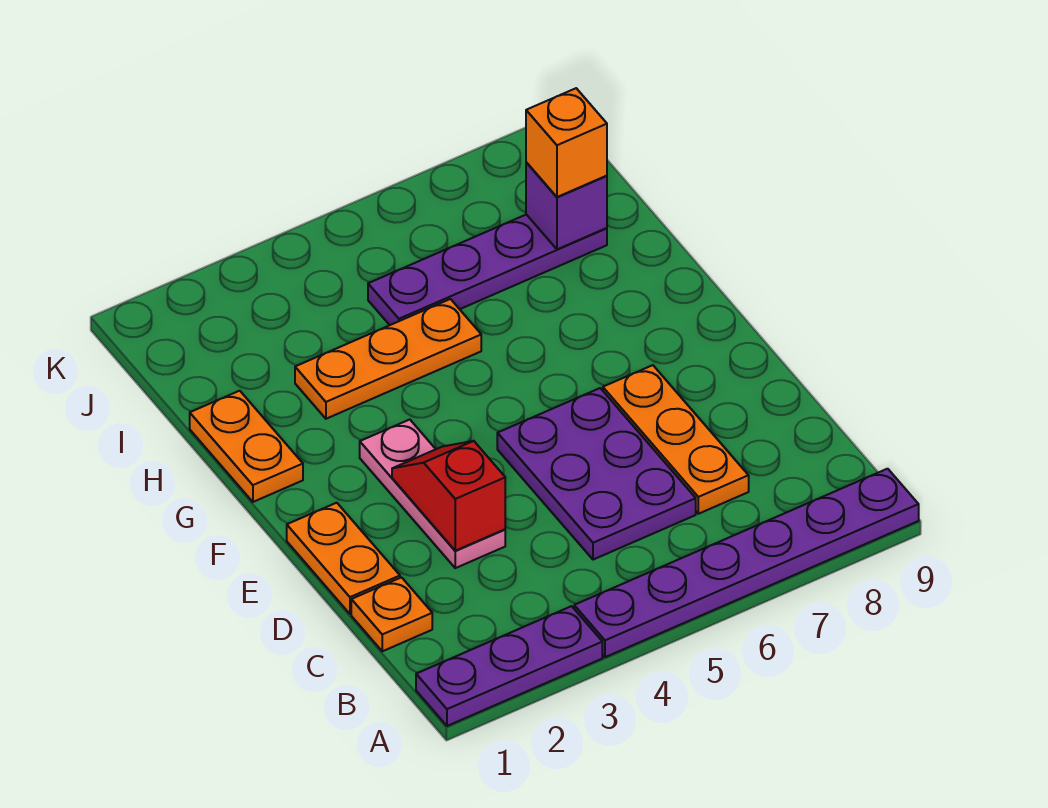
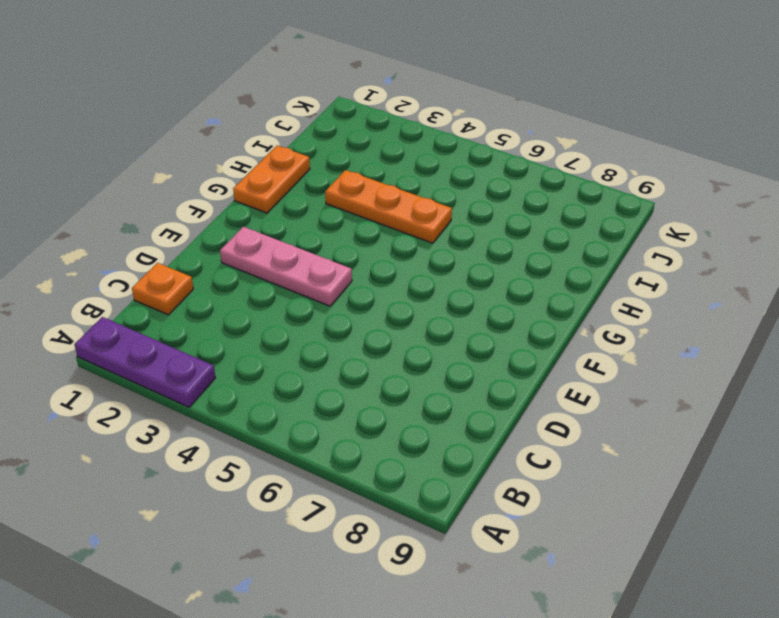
pink 1x3 plate [220,227,352,306] -> pink 1x3 plate turned to [360,420,505,568]
none -> purple 1x6 plate [574,469,919,657]
none -> purple 2x3 plate [497,388,696,560]
none -> orange 1x3 plate [603,365,749,514]

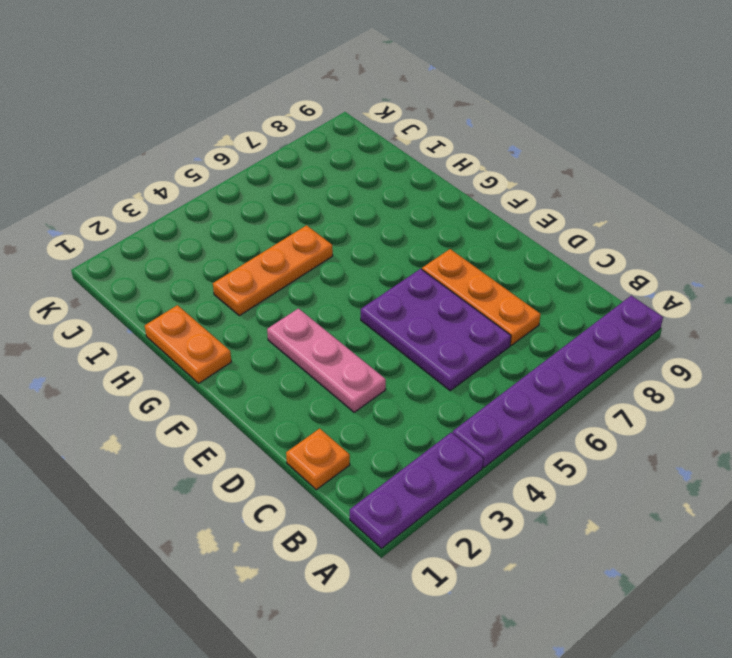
none -> orange 1x2 plate [287,503,400,614]
none -> purple 1x4 plate [368,215,607,325]
none -> red 1x2 slope [392,441,505,551]

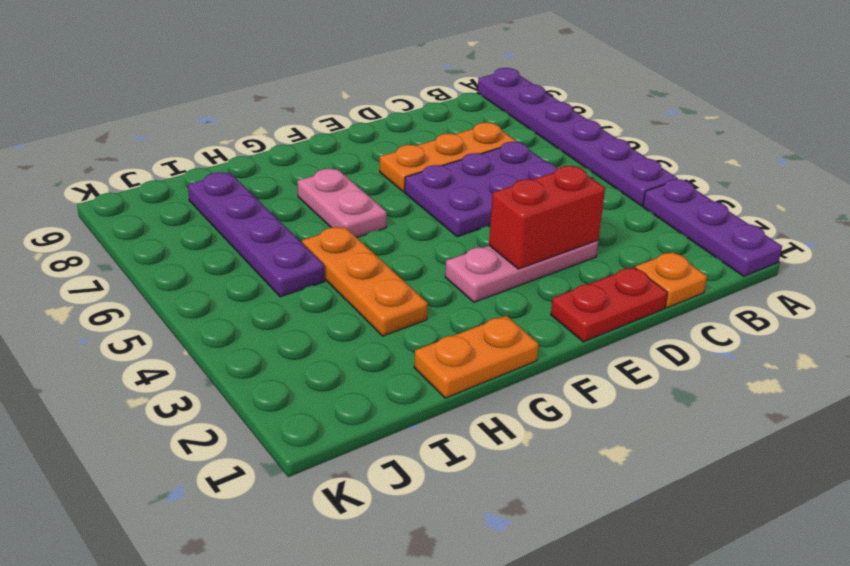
red 1x2 plate [551,267,667,342] -> orange 1x2 plate [287,503,400,614]
red 1x2 brick [489,166,605,269] -> red 1x2 slope [392,441,505,551]
pink 1x2 plate [297,169,387,237] -> none
none -> purple 1x1 brick [526,162,607,249]
none -> orange 1x1 brick [526,88,607,197]

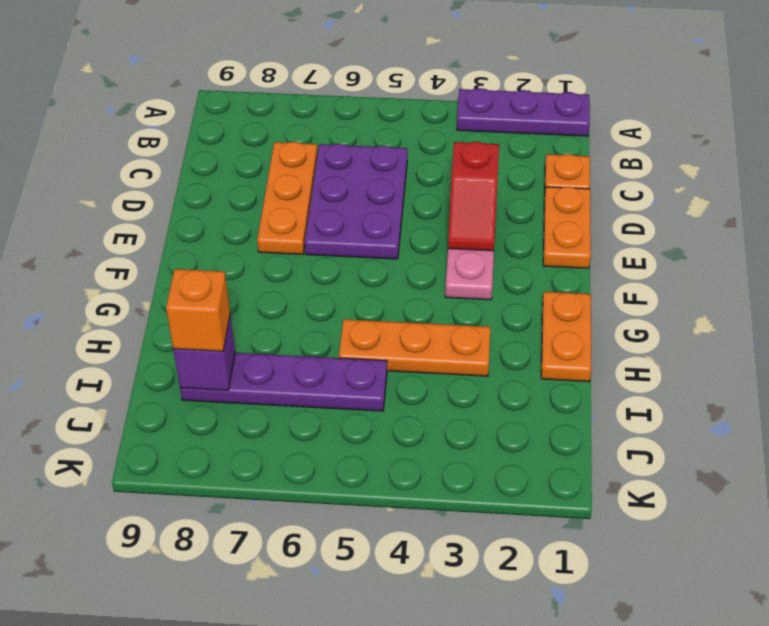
none -> purple 1x6 plate [574,469,919,657]

